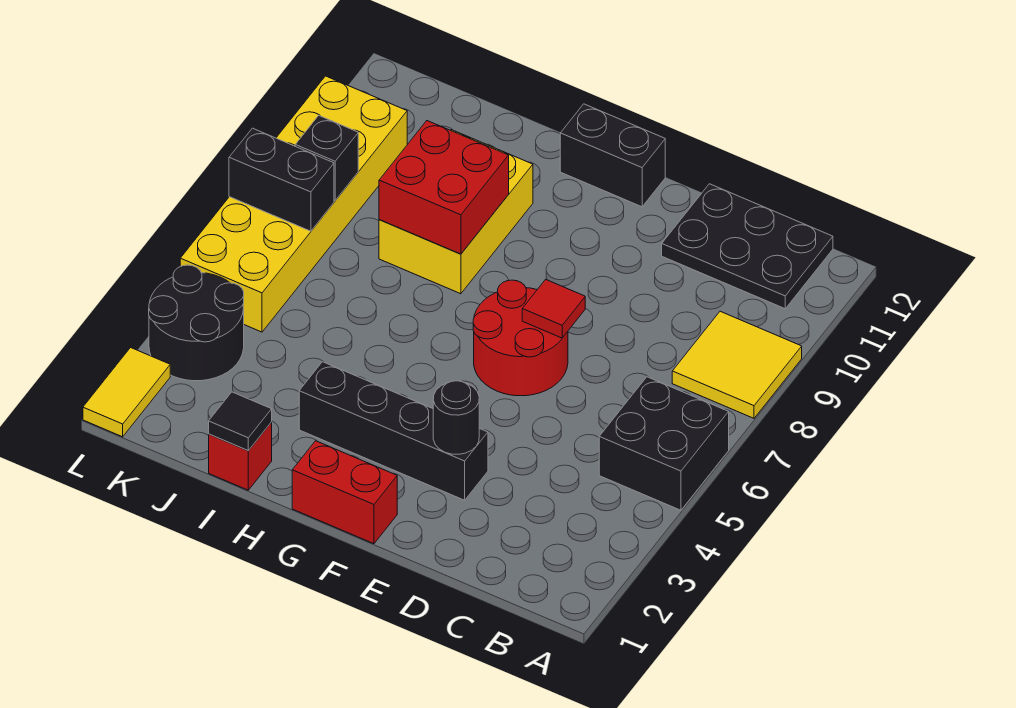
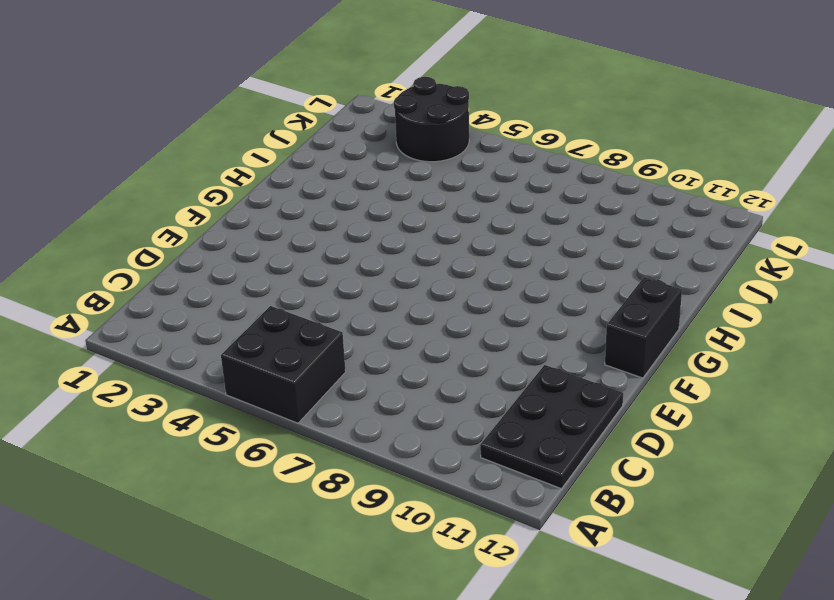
none -> yellow 2x2 tile [672,311,802,418]
none -> black 1x4 brick [299,362,488,500]
none -> red 2x2 round brick [473,280,568,396]

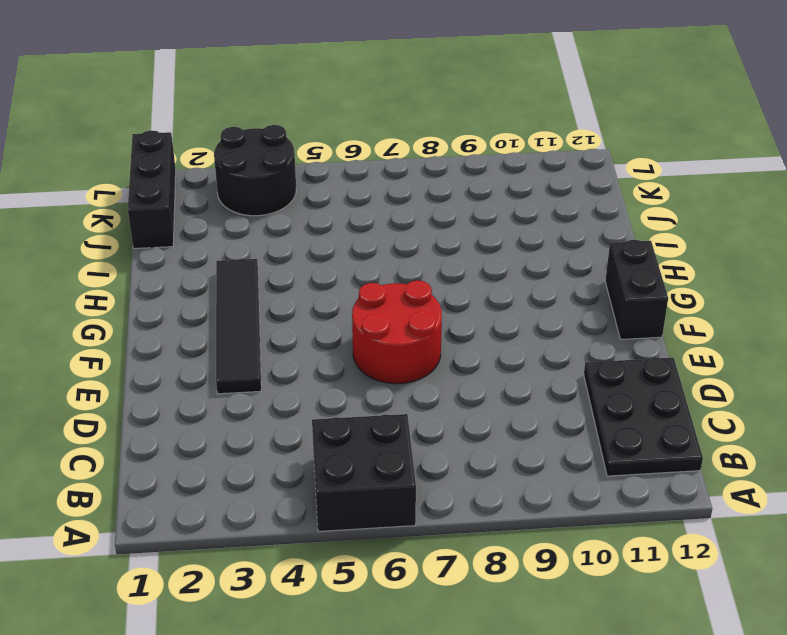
black 1x4 tile [216,259,261,394] -> black 1x4 brick [299,362,488,500]
black 1x3 brick [128,131,176,249] -> yellow 1x2 tile [83,348,170,437]
none -> yellow 2x2 tile [672,311,802,418]
none -> red 1x2 brick [292,441,397,544]
none -> yellow 2x3 brick [379,130,533,294]

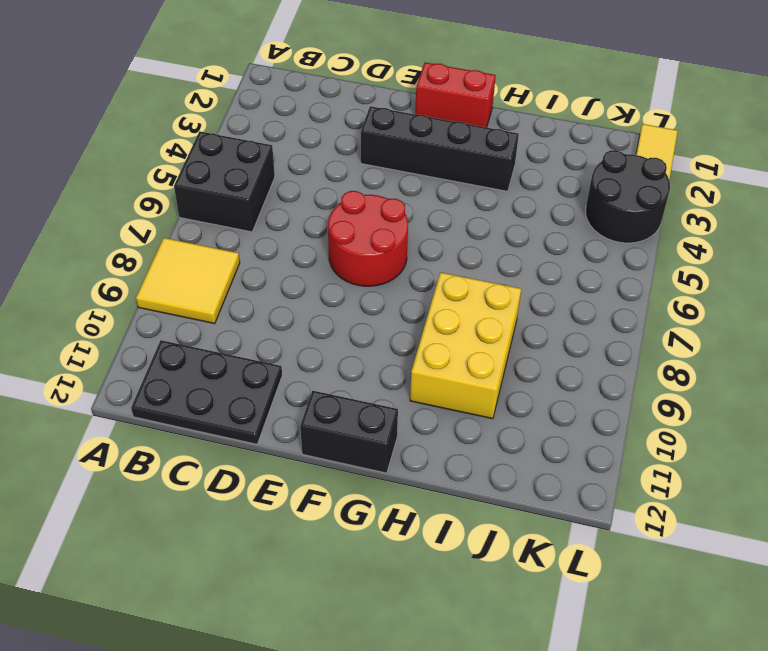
none -> red 1x1 brick [209,422,272,490]
none -> yellow 2x6 brick [180,76,407,332]
none -> black 1x1 round brick [433,381,479,454]

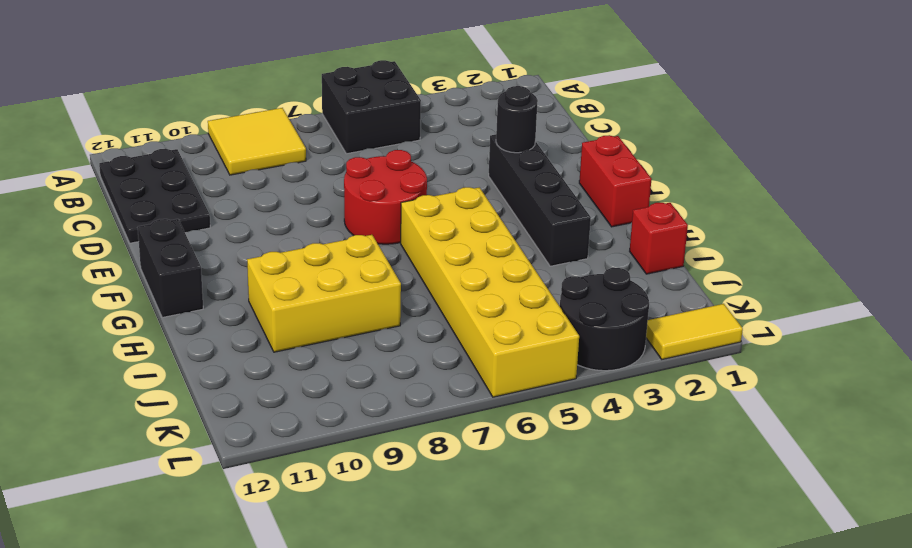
yellow 2x6 brick [401,187,579,397] -> yellow 2x6 brick turned to [180,76,407,332]
none -> red 1x1 tile [522,279,585,338]
none -> red 2x2 brick [379,121,509,254]
none -> black 1x1 tile [209,392,272,451]

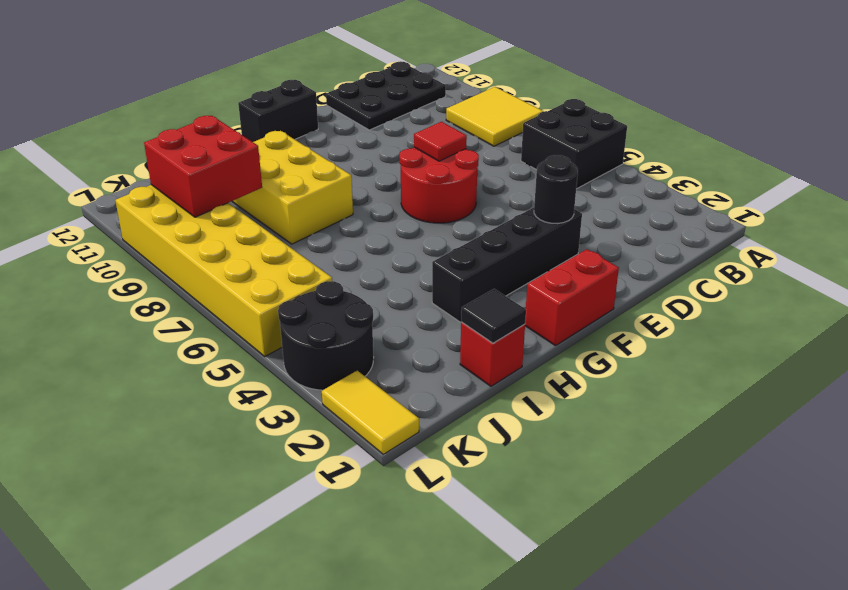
red 2x2 brick [144,116,262,217] -> red 2x2 brick moved to [379,121,509,254]
none -> black 1x2 brick [229,128,334,231]
none -> black 1x1 brick [295,116,358,200]

